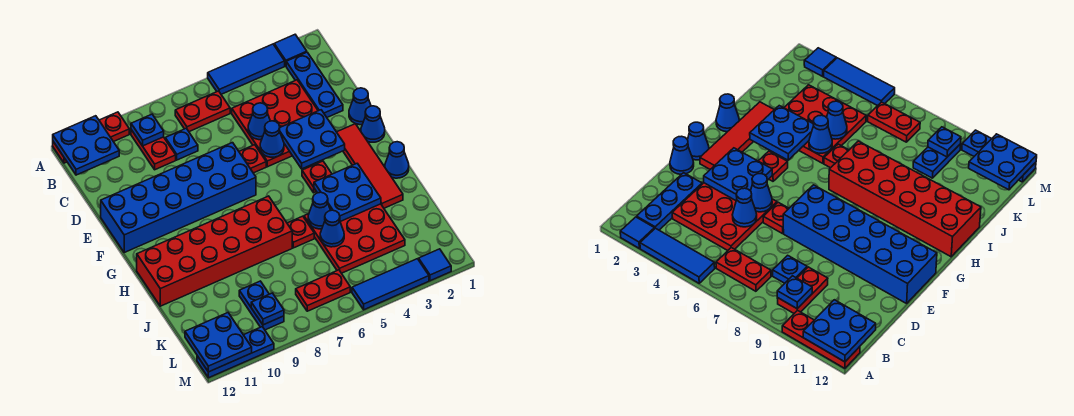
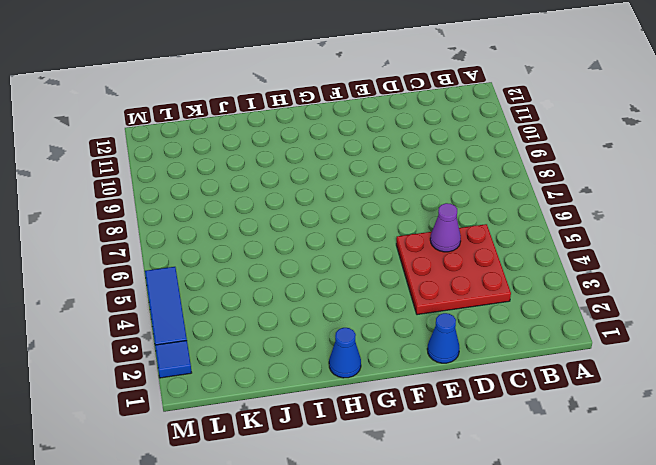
purple 1x1 cone [430,203,461,252] -> blue 1x1 cone [248,103,270,140]
none -> blue 1x1 tile [274,35,307,66]
none -> blue 1x3 tile [208,44,285,94]
none -> red 1x3 plate [53,112,129,163]
none -> blue 1x3 plate [286,52,343,117]

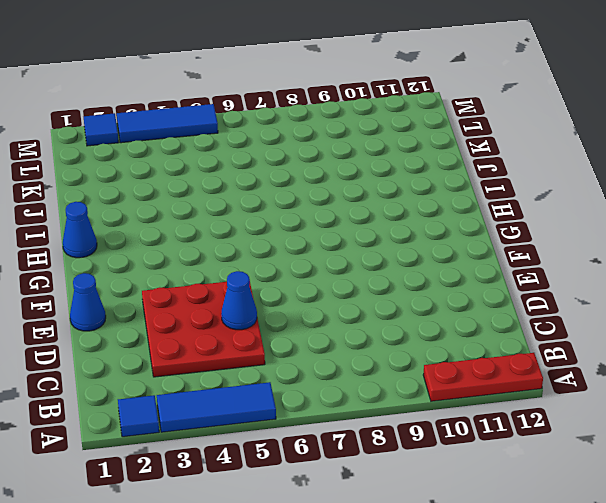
none -> blue 1x3 plate [286,52,343,117]
none -> red 1x2 plate [175,91,230,132]
none -> red 1x2 plate [131,130,176,170]
none -> blue 1x1 plate [165,128,198,160]

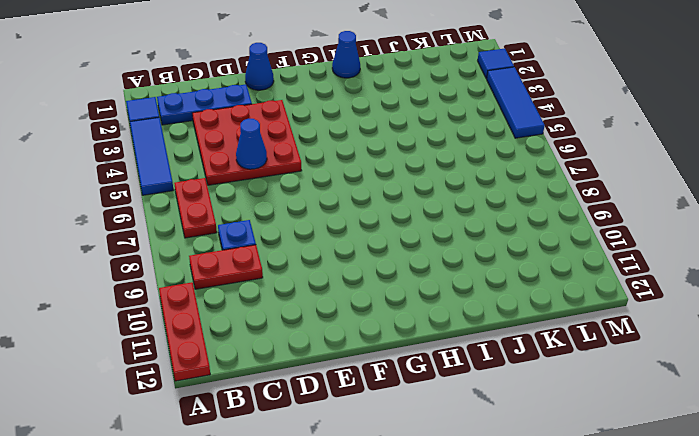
none -> red 1x1 plate [239,145,266,173]
none -> blue 2x6 brick [101,143,256,252]
none -> blue 1x1 cone [361,106,385,142]
none -> red 1x4 tile [337,124,403,208]

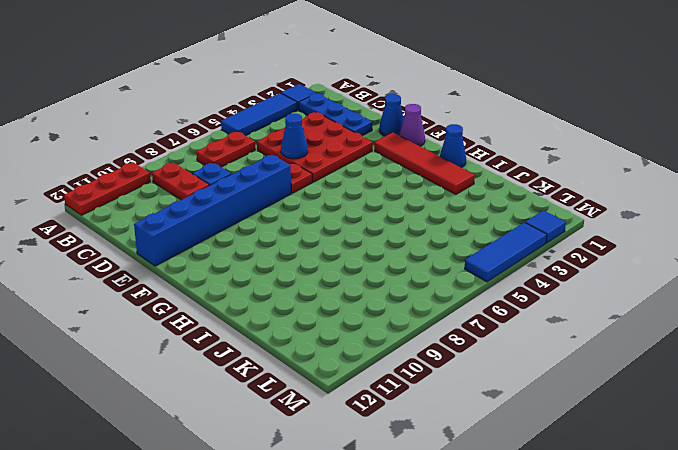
blue 1x6 brick [134,155,291,266] -> blue 2x6 brick [101,143,256,252]
purple 1x1 cone [399,104,425,146] -> blue 1x1 cone [361,106,385,142]
none -> red 1x1 plate [302,161,332,193]
none -> red 2x6 brick [137,196,292,306]
none -> red 3x3 plate [304,204,405,273]
none -> red 1x1 plate [287,216,314,248]

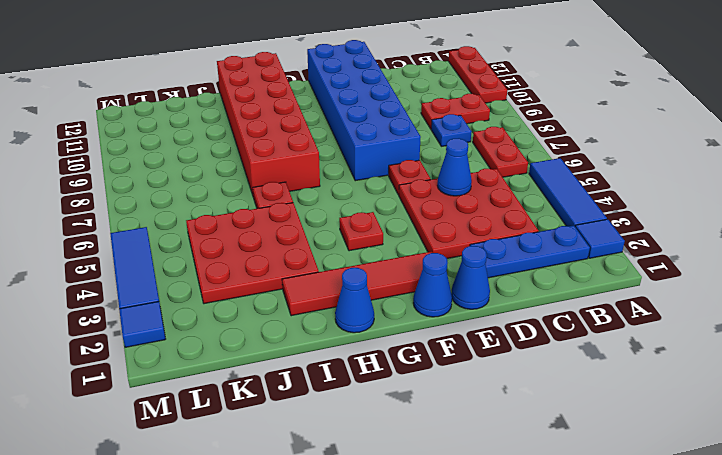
none -> blue 1x2 plate [239,281,284,330]
none -> red 1x2 plate [296,270,350,311]
none -> blue 1x3 plate [197,327,274,378]
none -> blue 2x2 plate [53,116,119,175]

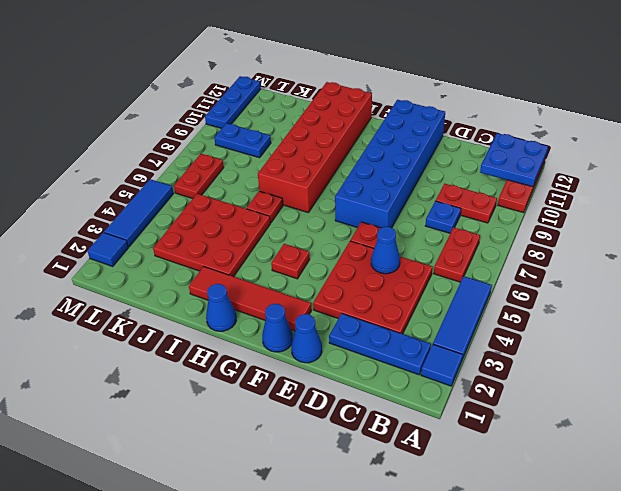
none -> blue 1x1 plate [131,114,164,146]
none -> blue 2x2 plate [280,110,345,169]
none -> blue 1x1 cone [260,121,284,157]
none -> blue 2x2 plate [314,163,381,222]

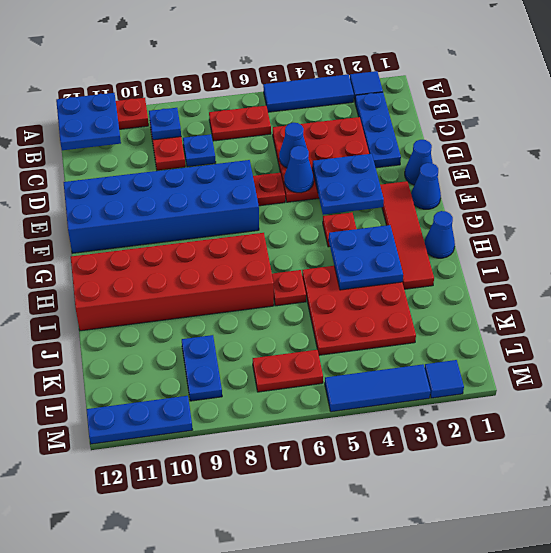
none -> blue 1x1 cone [308,192,331,229]
none -> blue 1x1 cone [320,210,344,247]
none -> blue 1x1 plate [251,293,284,325]
none -> blue 2x2 plate [185,313,252,372]

